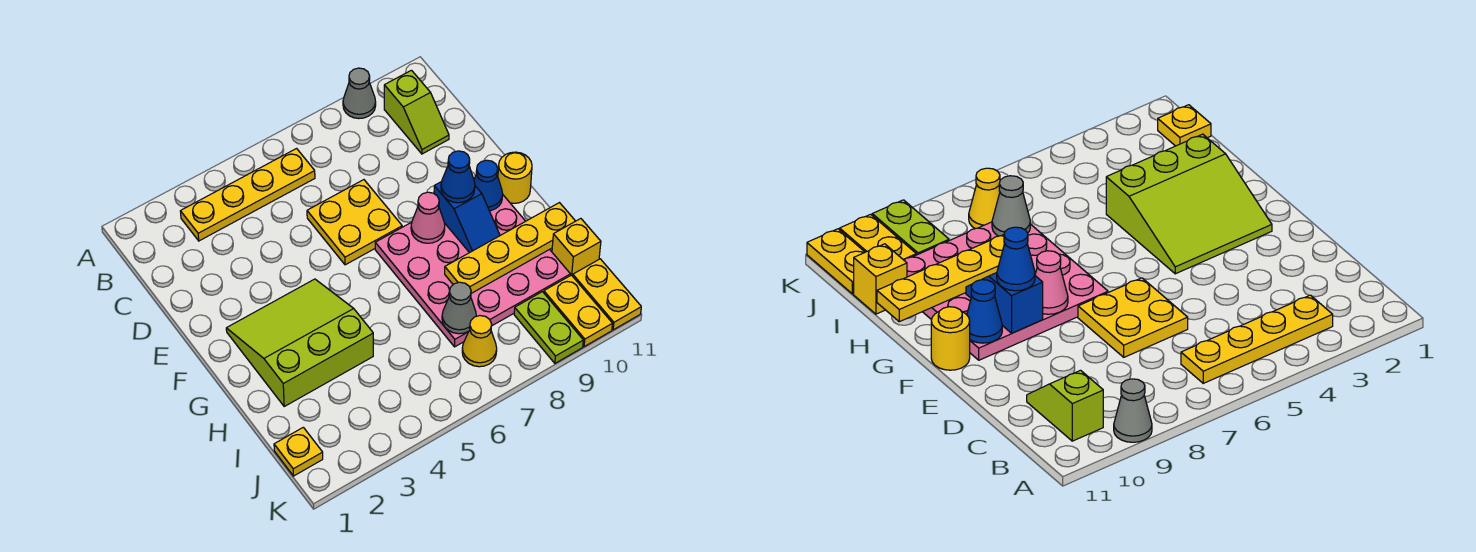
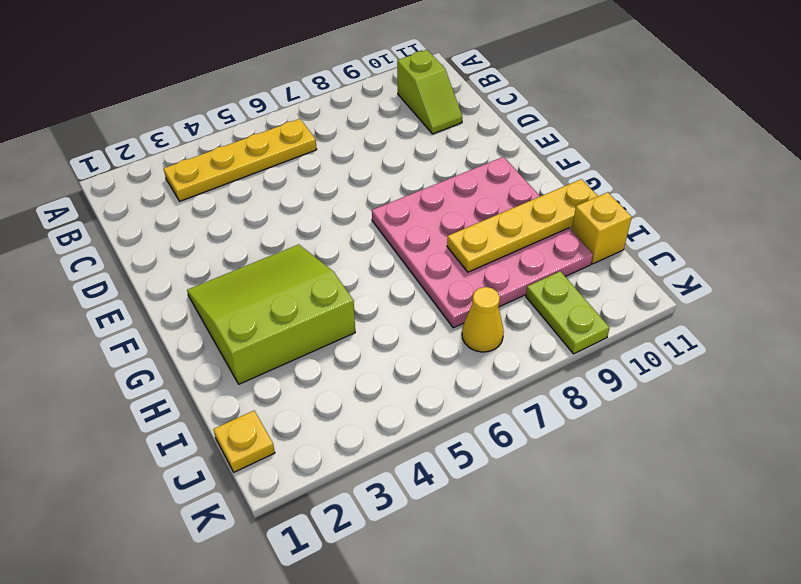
none -> grey 1x1 cone [343,68,376,119]
none -> yellow 2x2 plate [307,180,402,265]
none -> yellow 1x1 round brick [498,152,532,203]

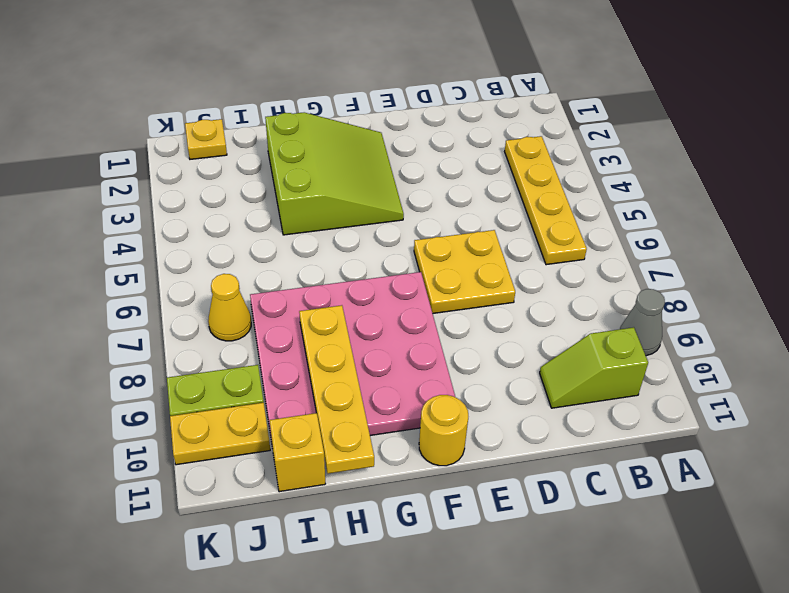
none -> yellow 1x2 plate [573,259,641,330]
none -> pink 1x1 cone [411,192,445,243]
none -> blue 1x2 slope [434,182,500,253]

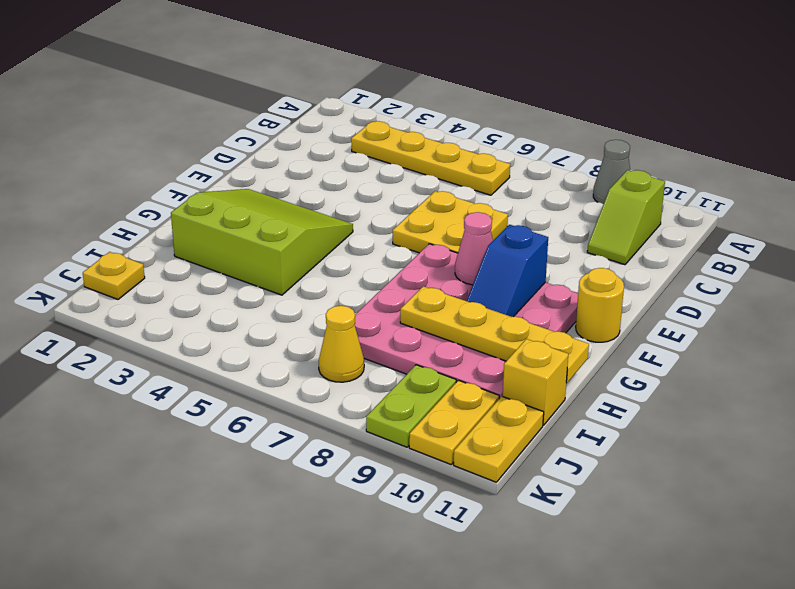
none -> blue 1x1 cone [474,160,503,211]
none -> grey 1x1 cone [442,282,476,334]
none -> blue 1x1 cone [441,151,475,203]

